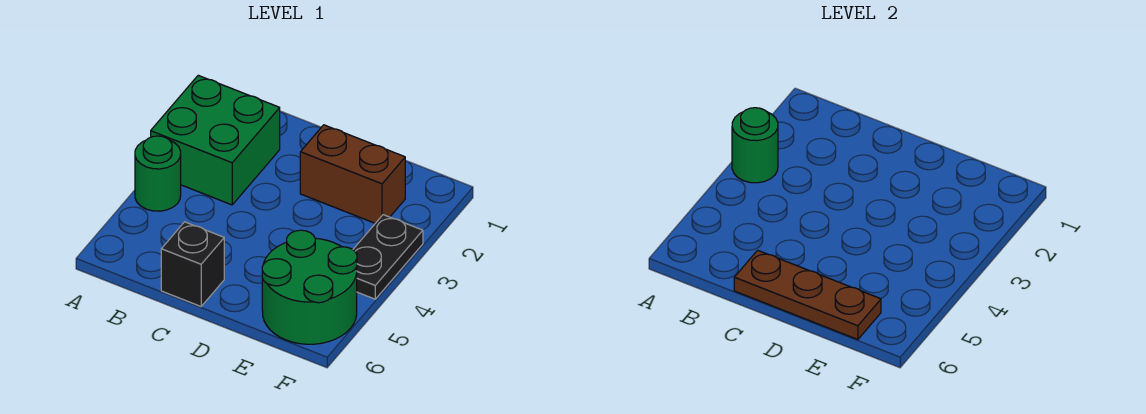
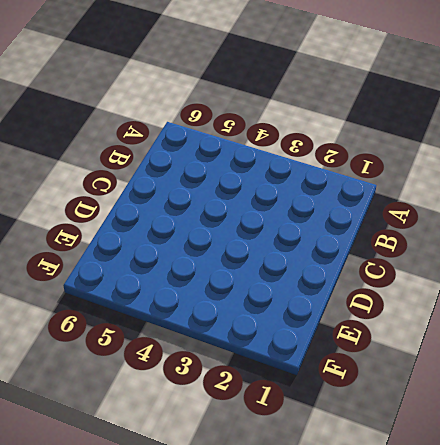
none -> green 2x2 brick [151,75,280,205]
none -> green 1x1 round brick [135,136,181,211]

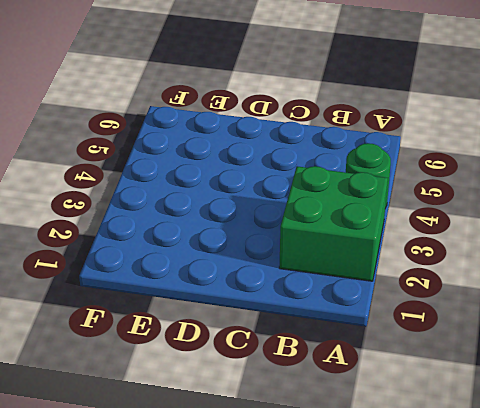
none -> black 1x1 brick [161,222,224,306]
none -> brown 1x2 brick [300,125,405,223]

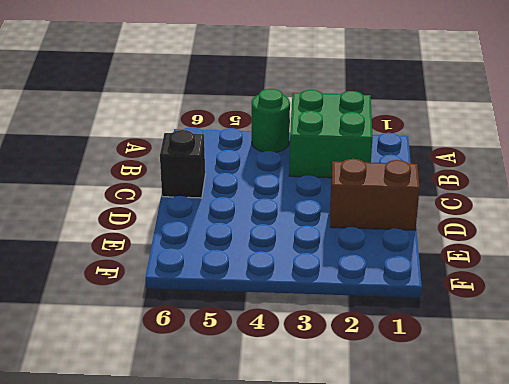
brown 1x2 brick [330,159,420,230] -> brown 1x2 brick turned to [300,125,405,223]
none -> green 2x2 round brick [262,230,357,344]
none -> black 1x2 plate [353,215,423,299]

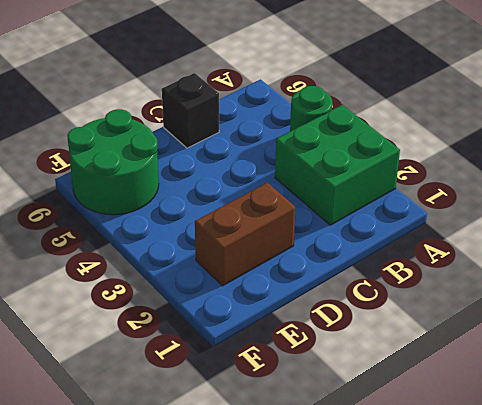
none -> black 1x2 plate [353,215,423,299]
none -> green 1x1 round brick [732,108,778,183]

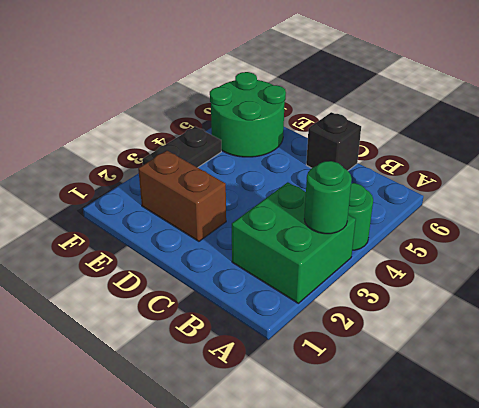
none -> brown 1x3 plate [734,250,881,340]

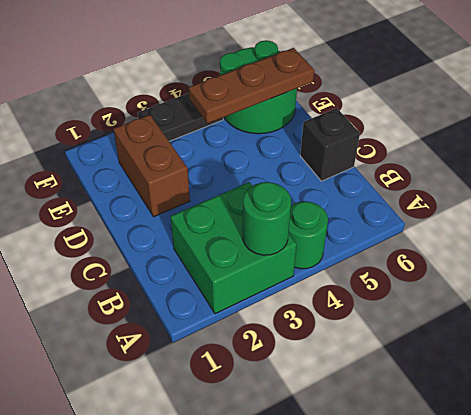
brown 1x3 plate [189,48,314,123] -> brown 1x3 plate turned to [734,250,881,340]

